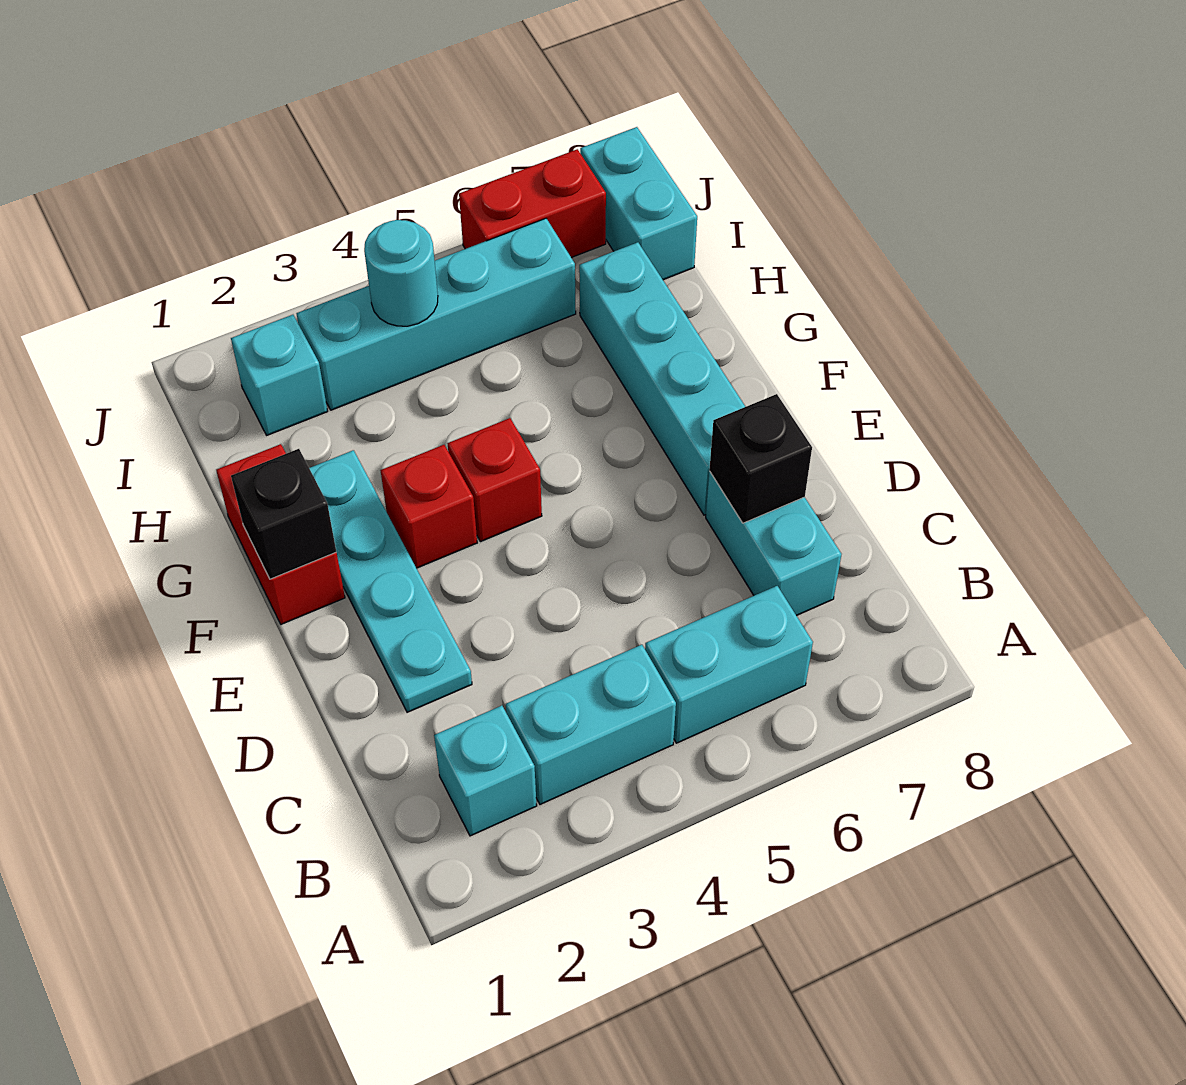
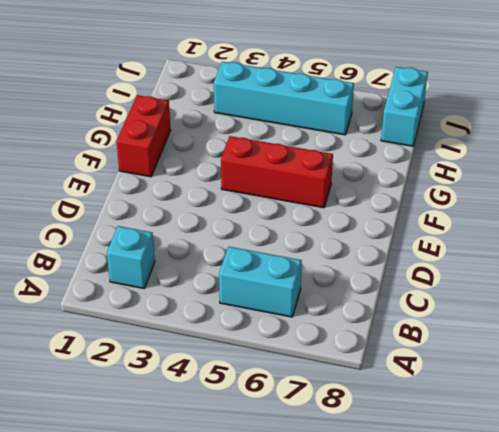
red 1x3 brick [221,136,333,208] -> red 1x1 brick [447,418,542,542]
none -> cyan 1x2 brick [506,645,676,805]
none -> cyan 1x2 brick [706,471,842,616]
none -> cyan 1x4 plate [309,450,472,712]

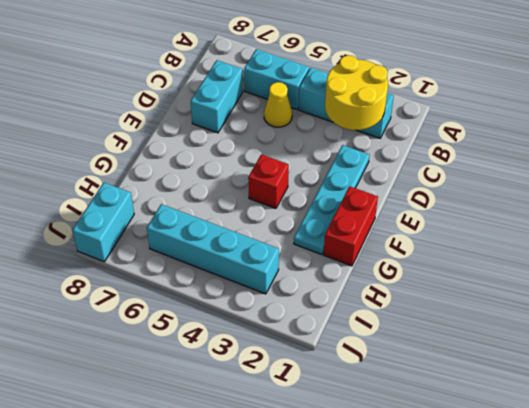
yellow 2x2 round brick [325,55,388,130] -> none
yellow 1x1 cone [264,82,292,127] -> none
none -> cyan 1x4 brick [579,242,745,515]
none -> red 1x1 brick [380,445,477,568]
none -> cyan 1x1 brick [231,315,328,435]

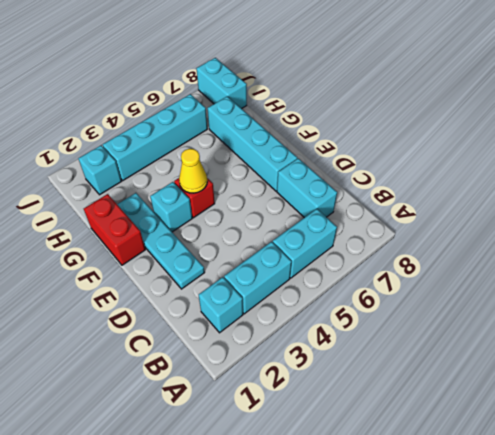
cyan 1x1 brick [150,182,192,232] -> red 1x1 brick [380,445,477,568]
yellow 1x1 cone [179,149,207,193] -> none
none -> red 1x2 brick [459,149,606,258]
none -> black 1x1 brick [709,394,812,523]
none -> black 1x1 brick [231,449,336,579]

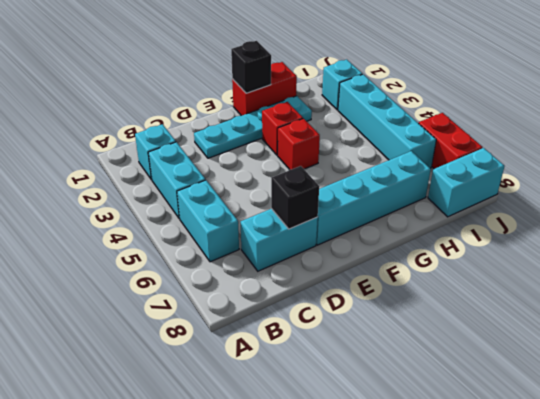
none -> cyan 1x1 round brick [364,220,438,326]

